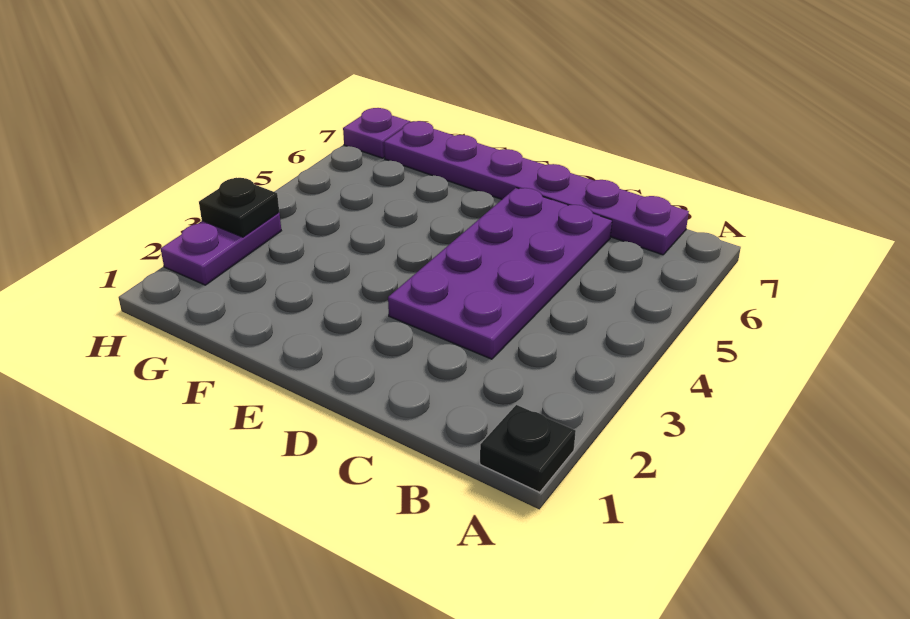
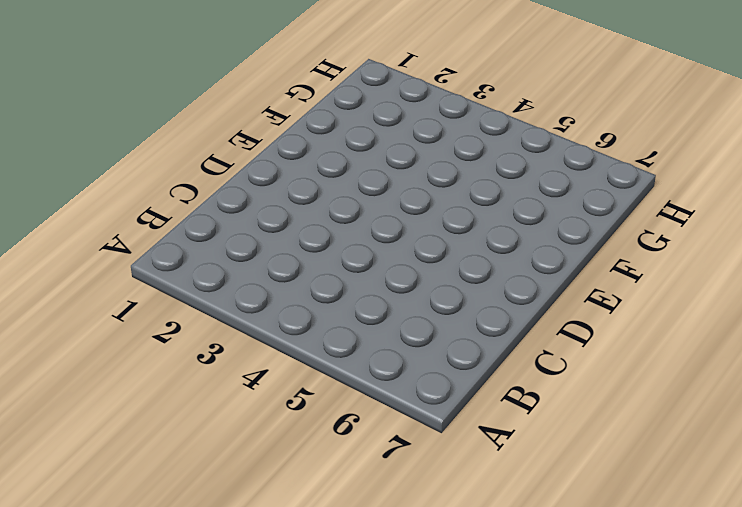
none -> black 1x1 plate [480,405,576,492]
none -> purple 1x6 plate [384,121,689,255]

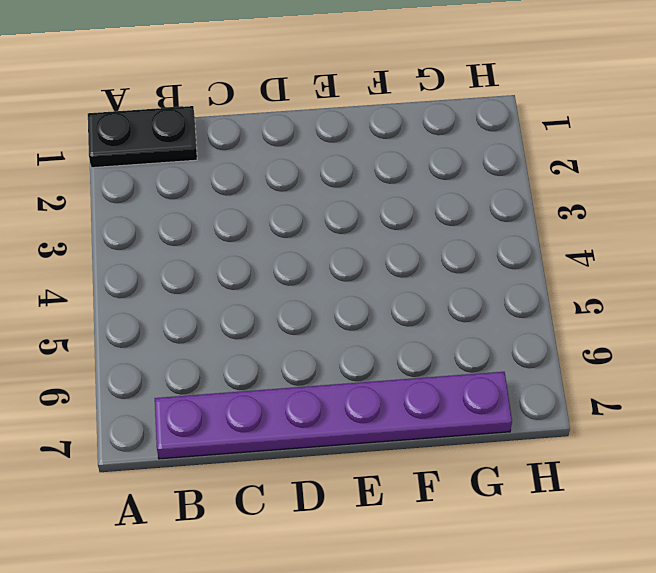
black 1x2 plate [88,106,197,168] -> black 1x1 plate [480,405,576,492]
none -> purple 2x4 plate [388,188,612,359]
none -> purple 1x2 plate [161,213,281,285]

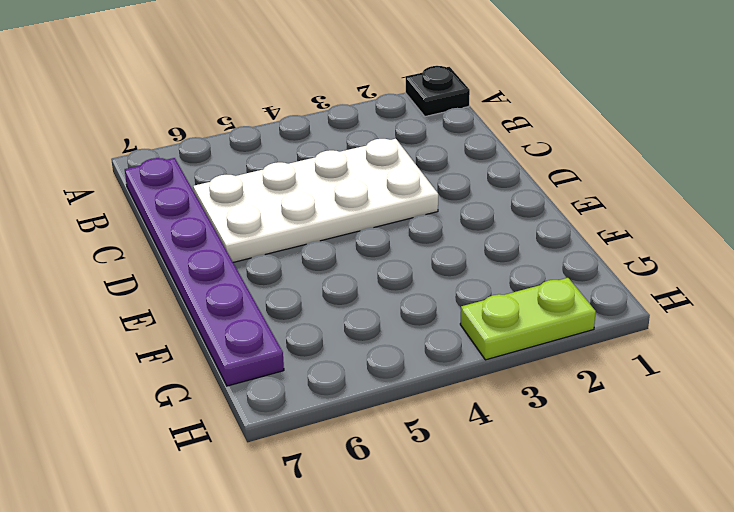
white 2x4 plate [193,139,438,262] -> purple 2x4 plate [388,188,612,359]
lime 1x2 plate [460,278,596,360] -> purple 1x2 plate [161,213,281,285]
none -> purple 1x1 plate [343,108,410,158]
none -> black 1x1 plate [199,178,279,237]

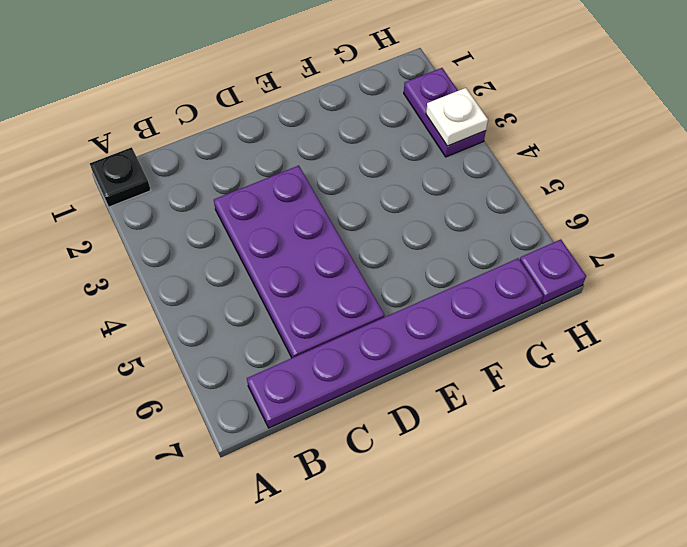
white 1x1 plate [426,88,488,146] -> black 1x1 plate [199,178,279,237]

